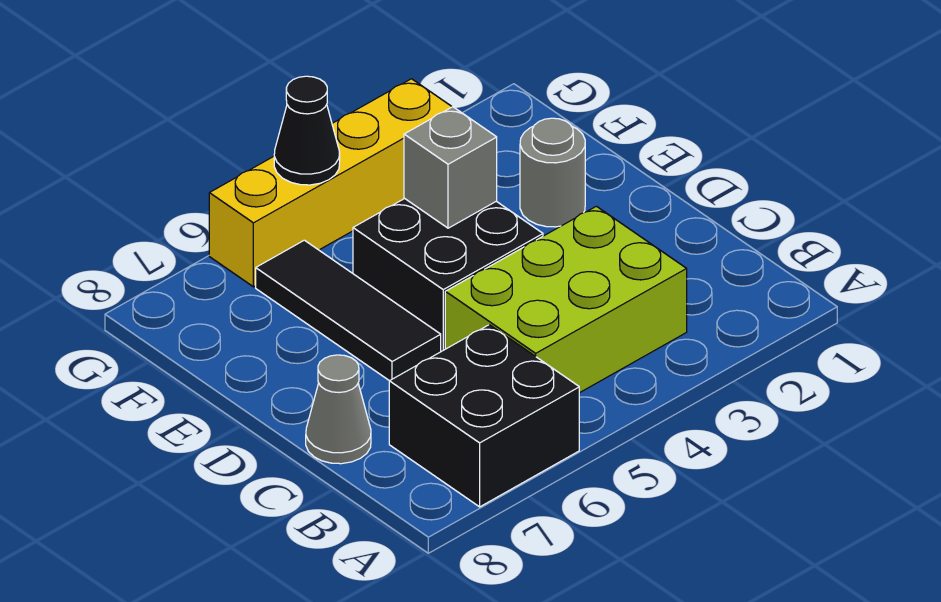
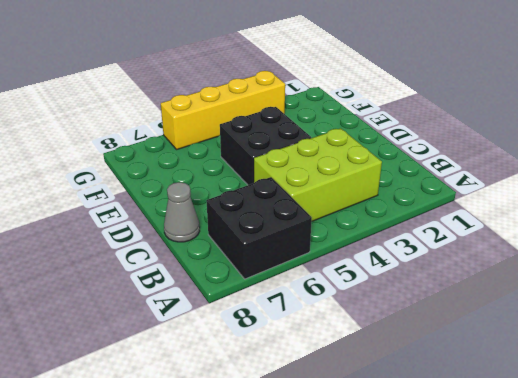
none -> black 1x3 tile [256,240,441,381]
none -> grey 1x1 round brick [520,118,585,227]

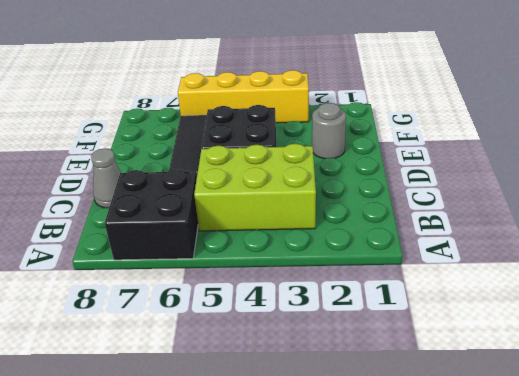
none -> grey 1x1 brick [404,107,497,228]
none -> black 1x1 cone [274,76,340,185]

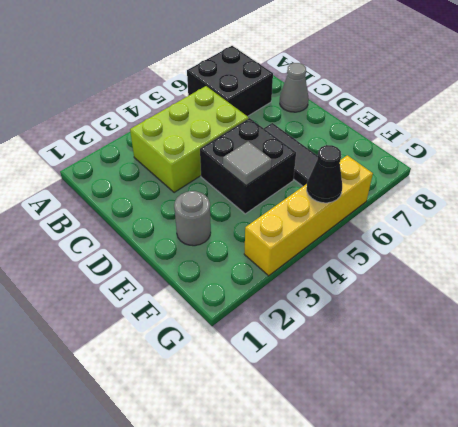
grey 1x1 tile [223,141,272,186] -> grey 1x1 brick [404,107,497,228]

